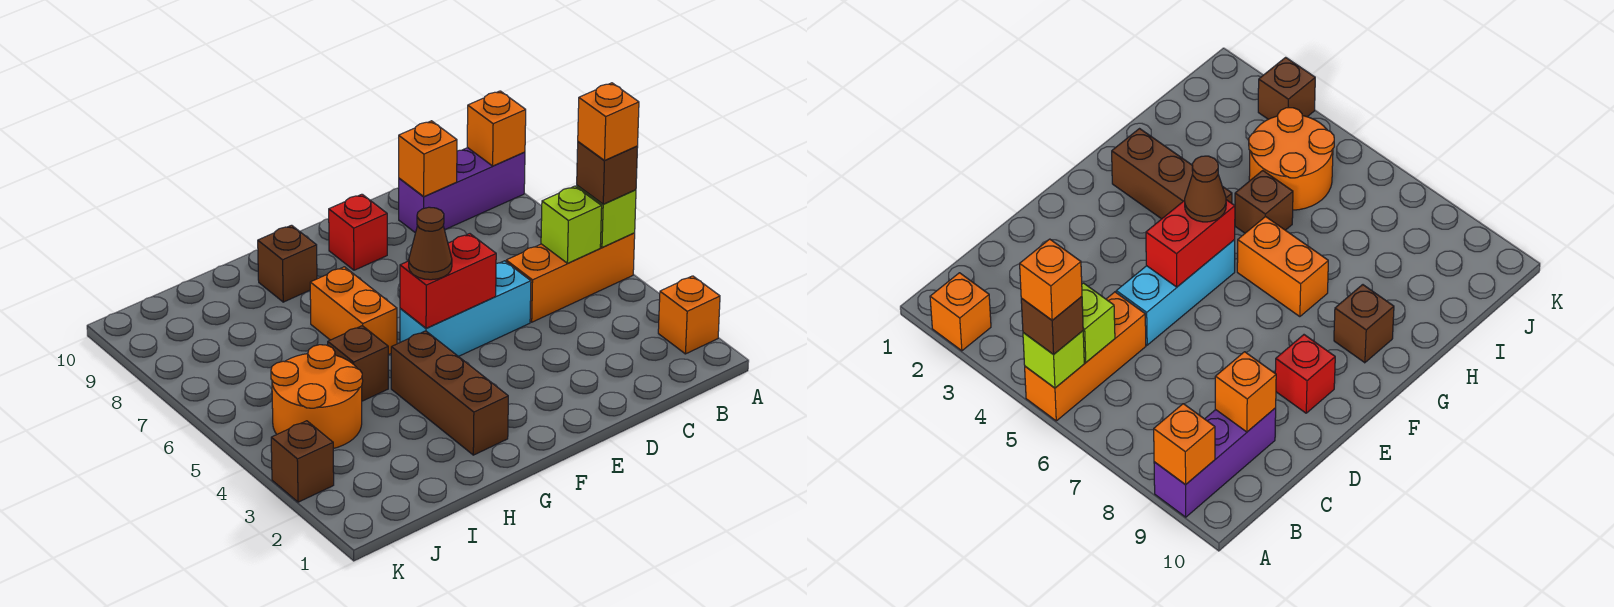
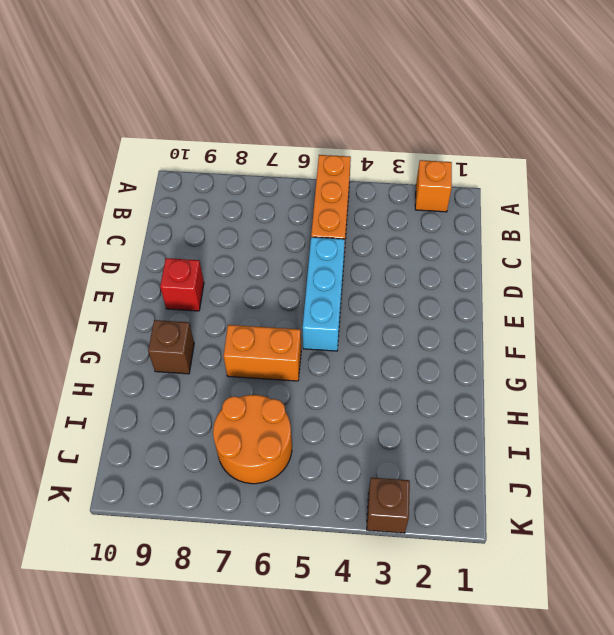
orange 2x2 round brick [213,395,292,484] -> orange 2x2 round brick moved to [271,345,363,449]
none -> purple 1x3 brick [399,148,525,233]
none -> brown 1x3 brick [391,331,508,455]
none -> brown 1x1 brick [328,326,388,401]

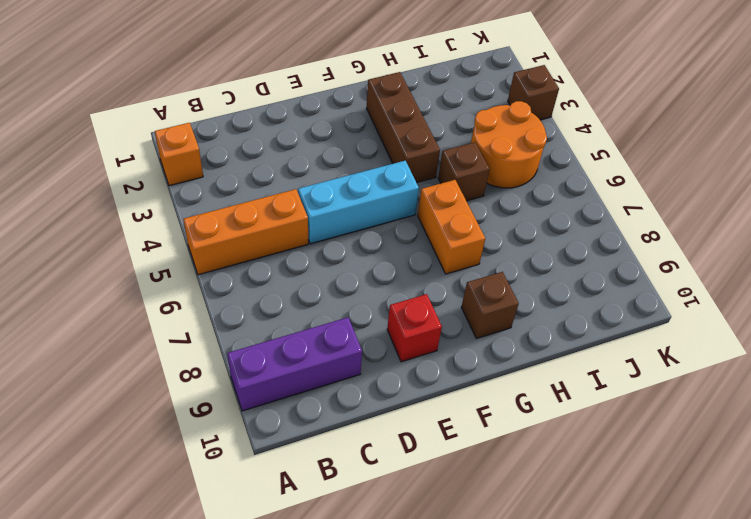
none -> lime 1x1 brick [577,185,636,247]
none -> orange 1x1 brick [467,91,526,166]
none -> lime 1x1 brick [541,186,602,263]

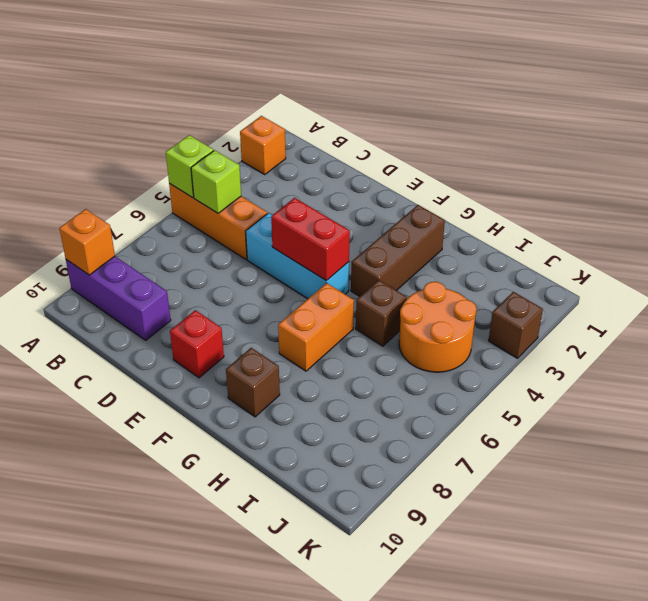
none -> orange 1x1 brick [399,121,457,197]
none -> brown 1x1 brick [577,142,638,204]
none -> brown 1x1 cone [409,207,452,280]

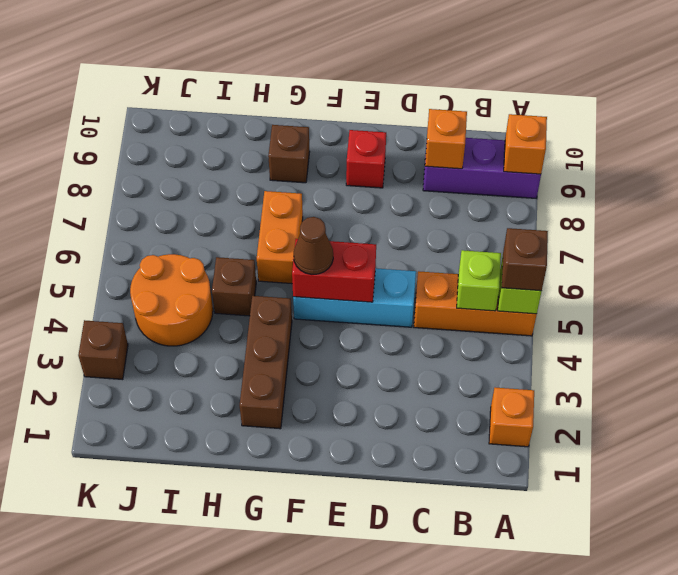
none -> orange 1x1 brick [578,83,639,160]

